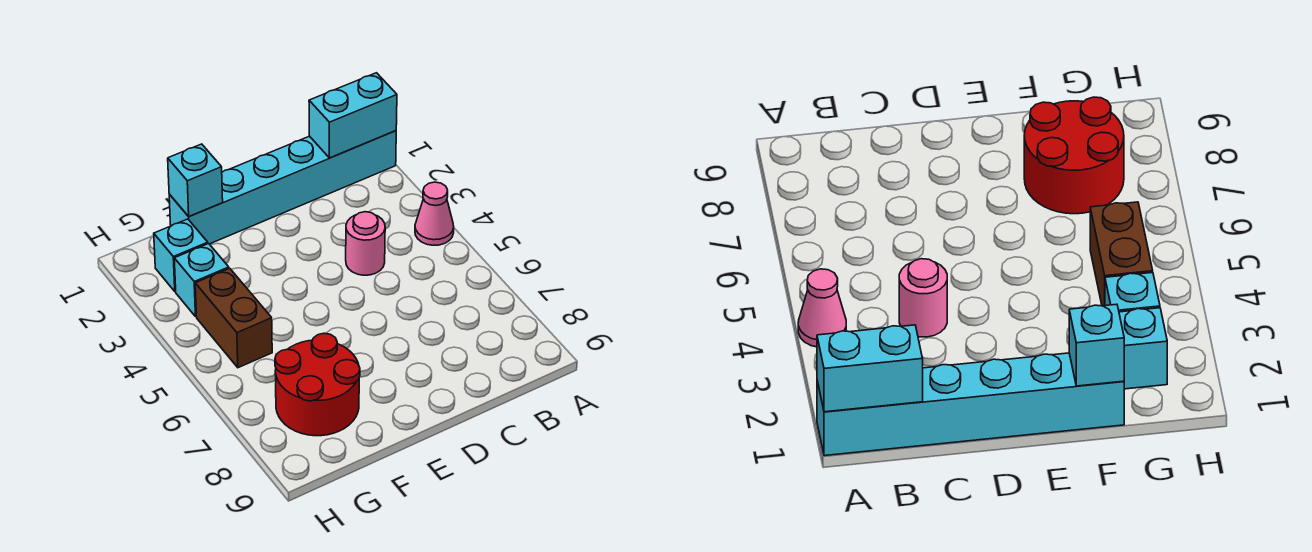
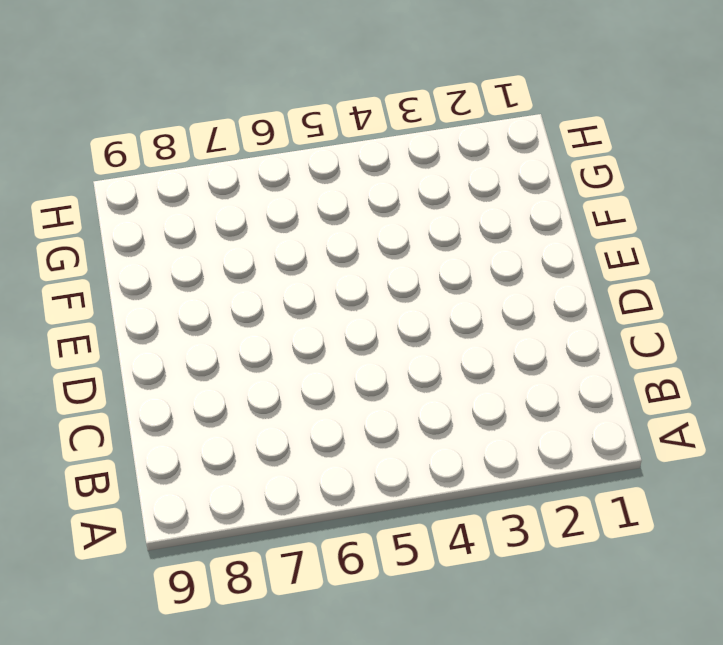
none -> cyan 1x6 brick [169,131,396,244]
none -> pink 1x1 cone [415,182,454,245]

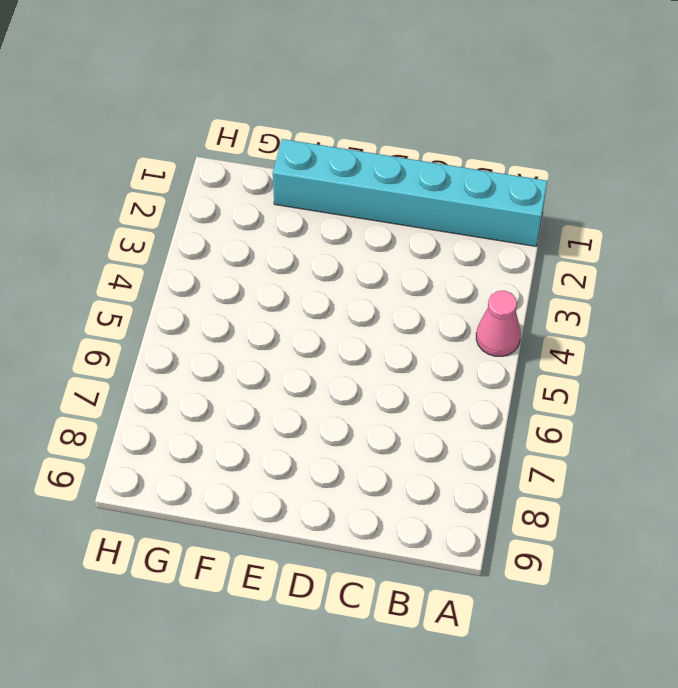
none -> pink 1x1 round brick [346,212,385,275]
none -> red 2x2 round brick [275,333,360,436]

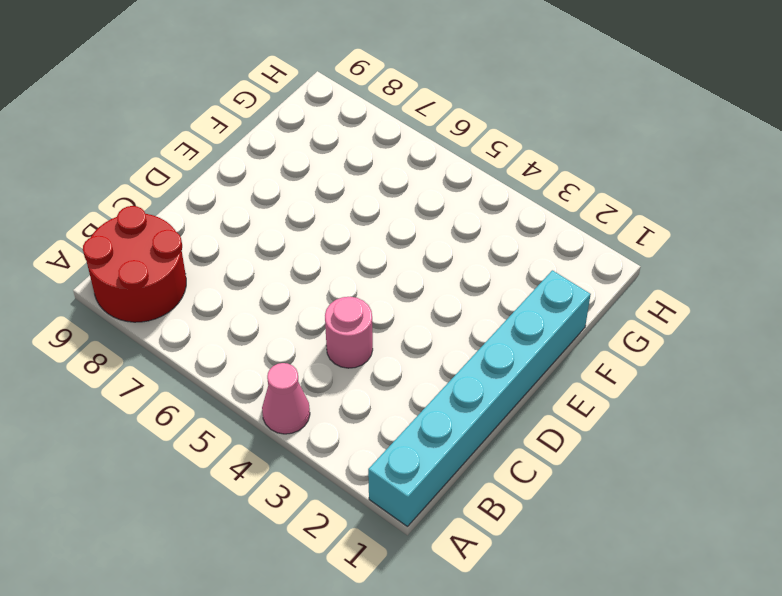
red 2x2 round brick [83,206,186,322] -> red 2x2 round brick moved to [275,333,360,436]
none -> cyan 1x1 brick [154,219,208,292]
none -> cyan 1x1 brick [174,244,229,316]

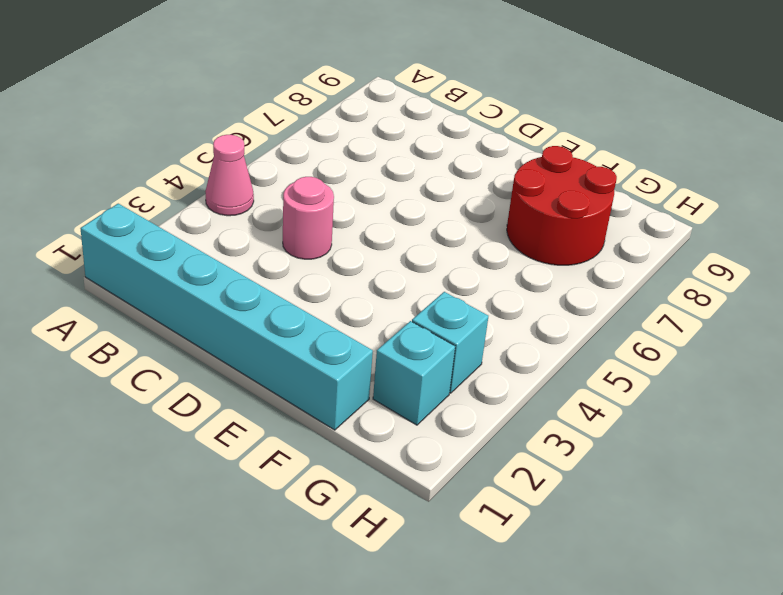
none -> brown 1x2 brick [195,268,272,368]
none -> cyan 1x2 brick [309,73,397,158]

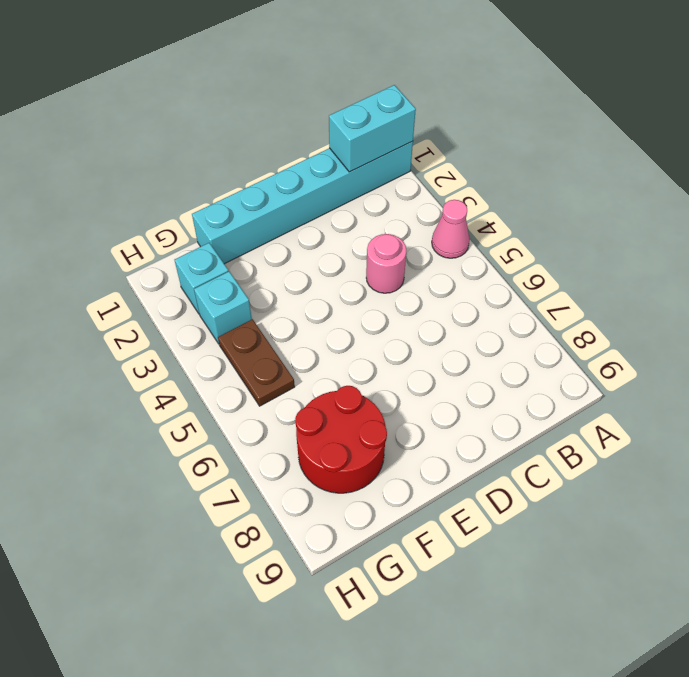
brown 1x2 plate [218,319,295,406] -> brown 1x2 brick [195,268,272,368]
none -> cyan 1x1 brick [168,144,223,216]

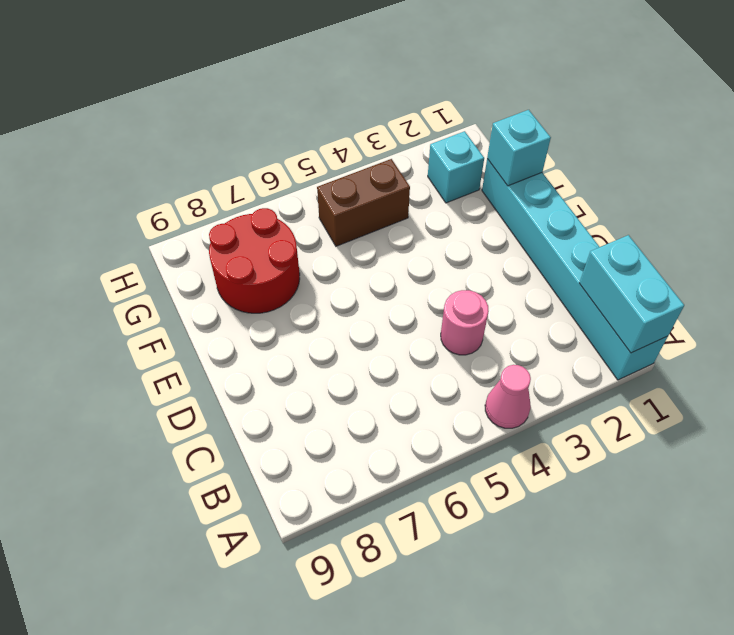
none -> cyan 1x1 brick [174,244,229,316]

